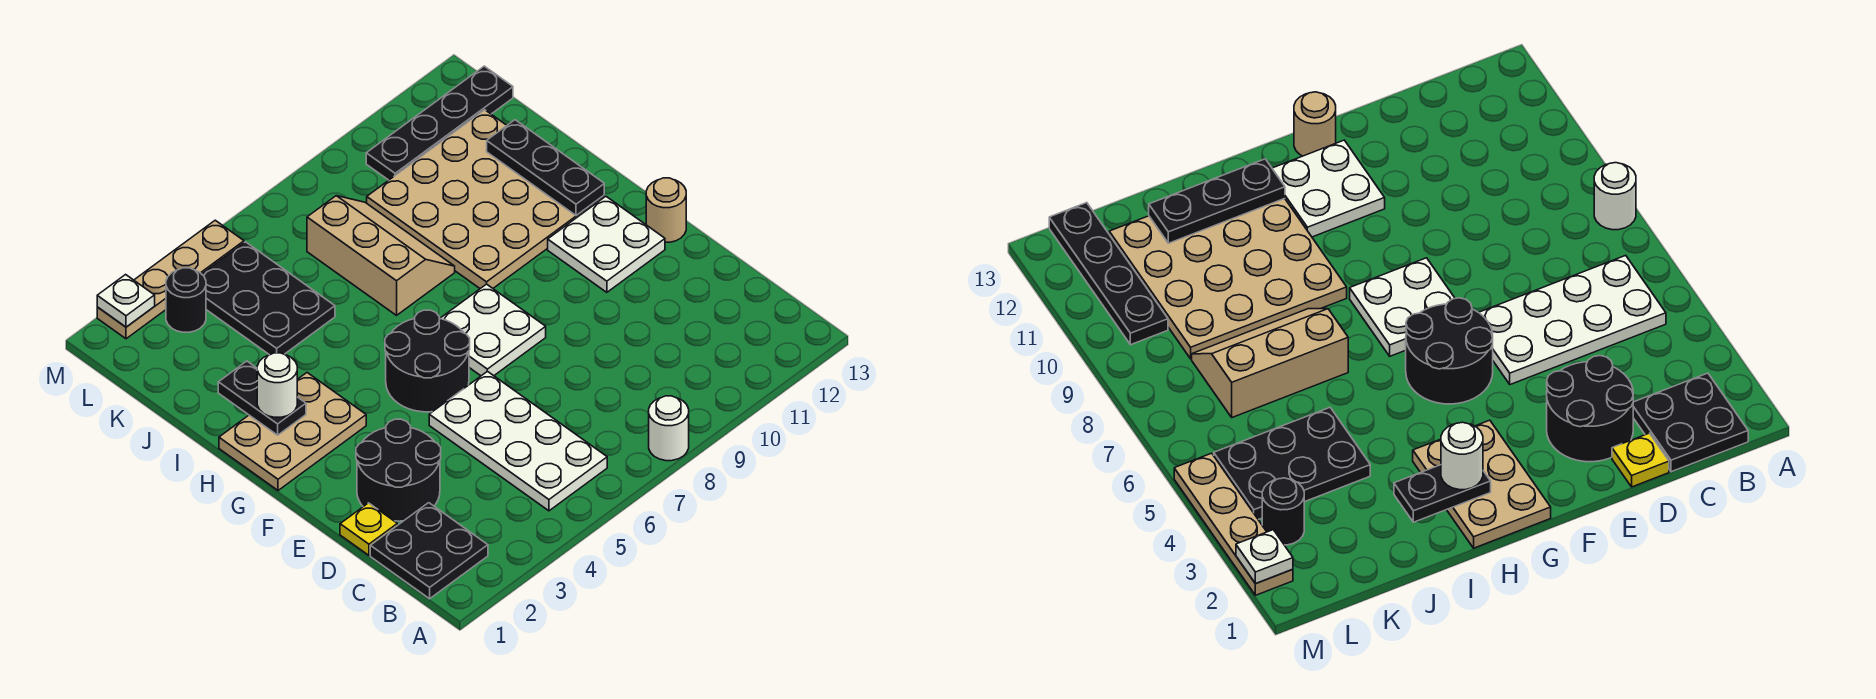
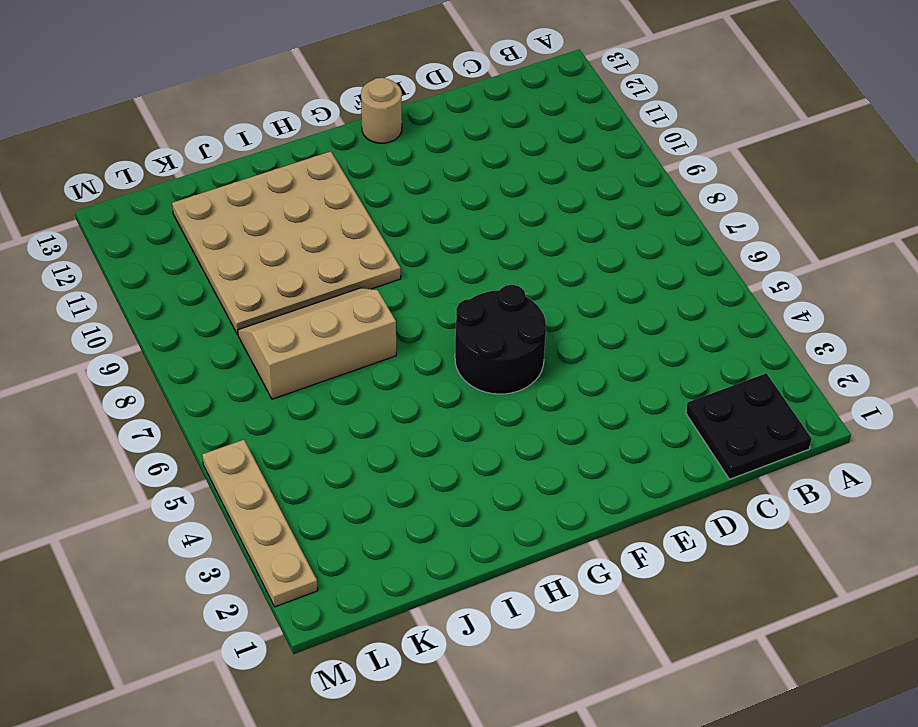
none -> white 1x1 round brick [649,396,689,461]
none -> white 2x4 plate [429,371,607,511]
none -> yellow 1x1 plate [340,503,397,555]

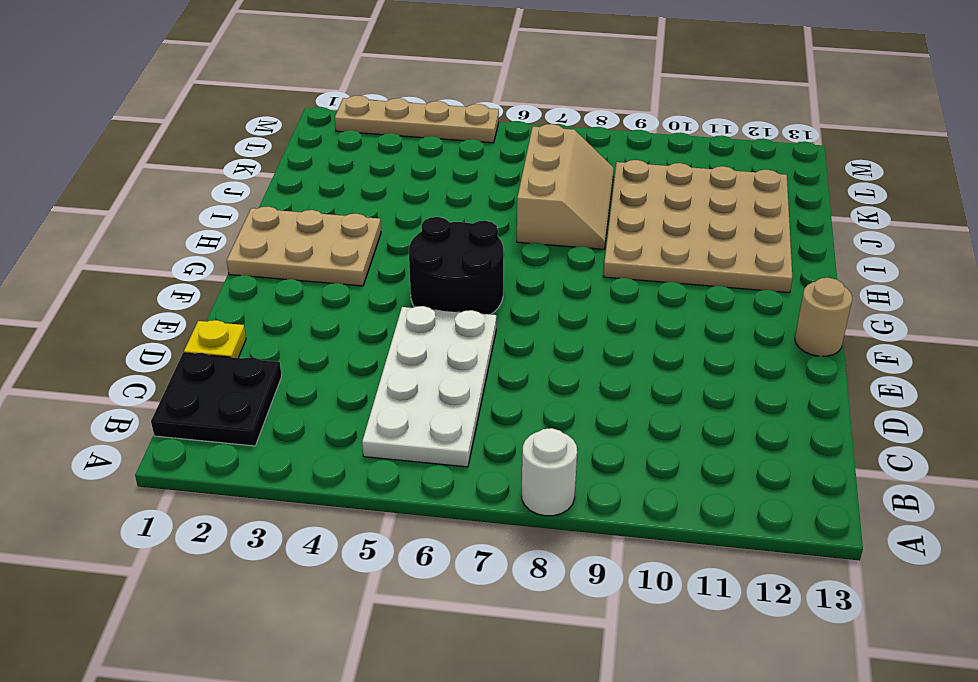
none -> black 2x2 round brick [356,419,441,521]
none -> white 2x2 plate [440,284,546,376]
none -> white 2x2 plate [548,197,665,292]

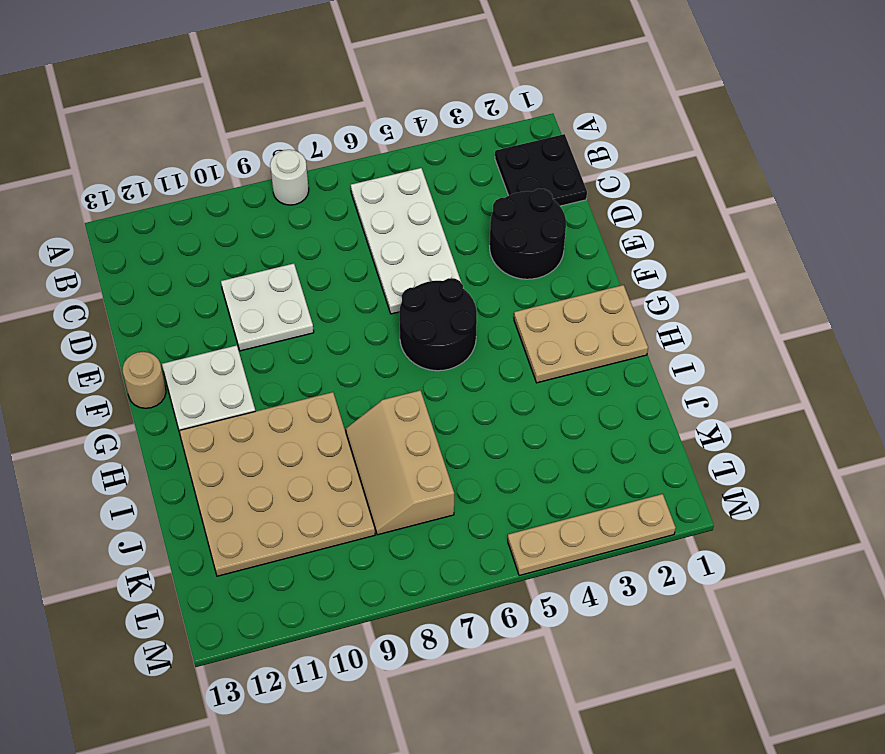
white 2x2 plate [221,264,314,351] -> white 2x2 plate moved to [440,284,546,376]
none -> yellow 1x1 plate [340,503,397,555]
none -> black 2x3 plate [202,242,335,355]
none -> black 1x1 round brick [166,268,206,332]

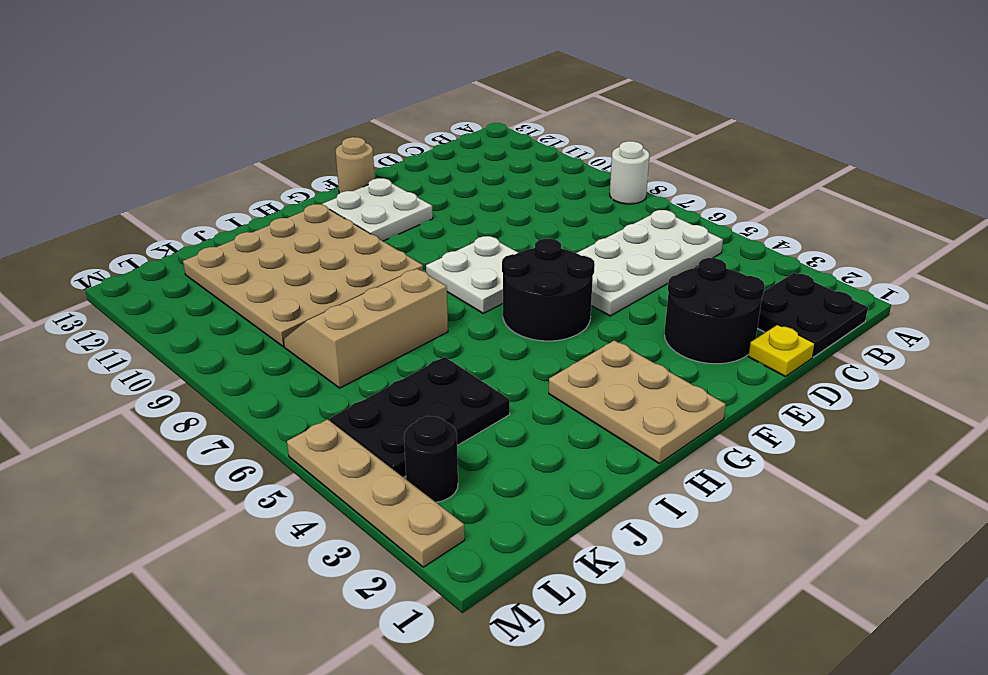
none -> black 1x4 plate [366,66,513,180]
none -> black 1x2 plate [218,361,306,435]
none -> black 1x3 plate [487,120,604,215]

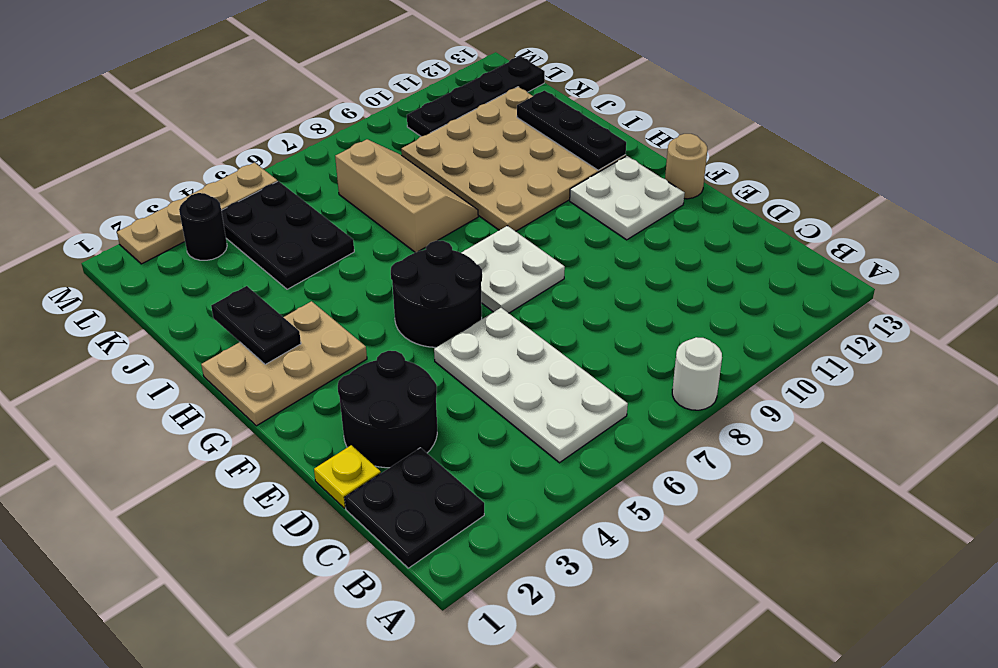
none -> white 1x1 plate [97,275,155,327]
none -> white 1x1 round brick [257,353,297,417]

